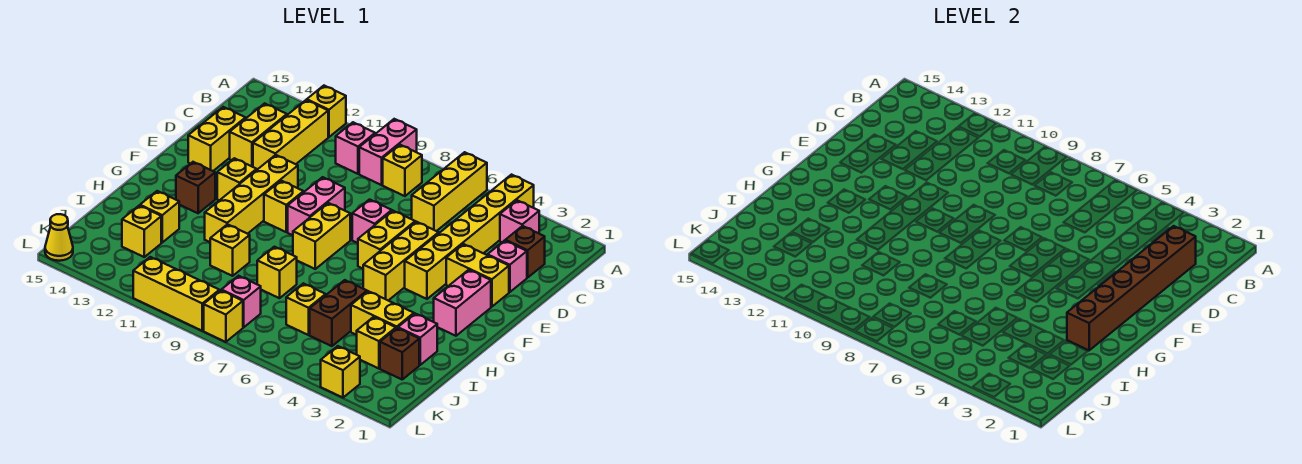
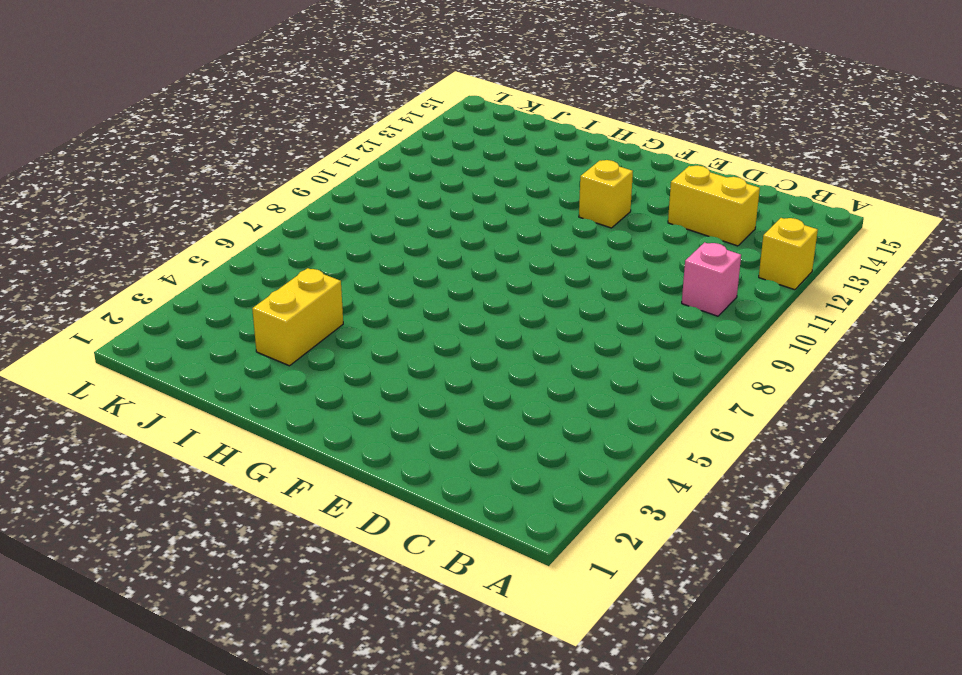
none -> yellow 1x6 brick [405,175,534,299]
none -> yellow 1x3 brick [412,152,487,231]
none -> pink 1x2 brick [359,119,417,185]
none -> pink 1x1 brick [500,200,539,242]

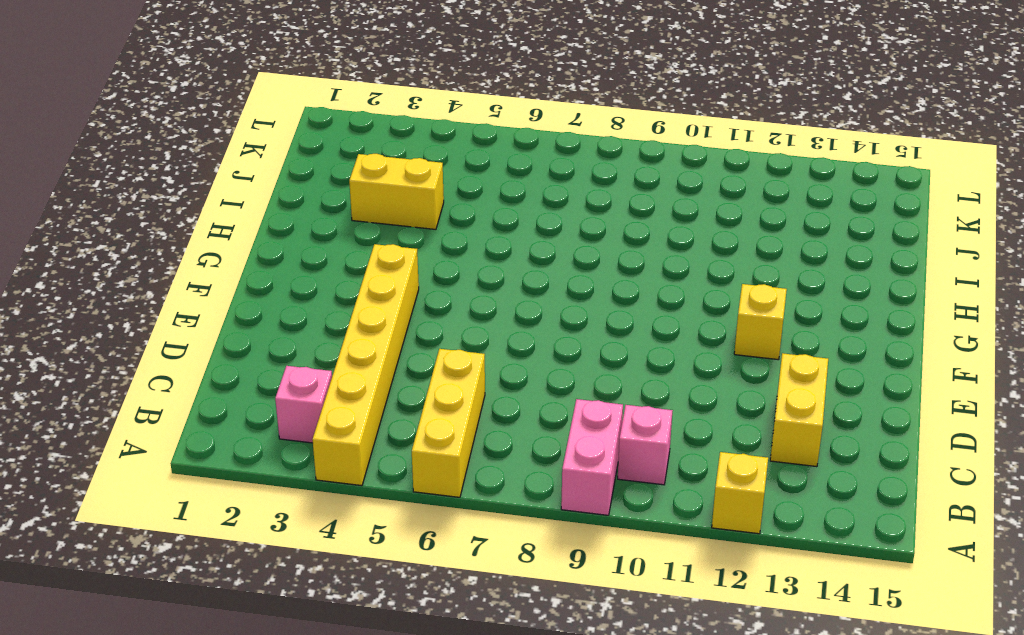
none -> yellow 1x1 brick [383,145,422,196]
none -> yellow 1x3 brick [253,100,328,170]
none -> brown 1x1 brick [505,226,545,277]
none -> pink 1x1 brick [488,241,527,292]

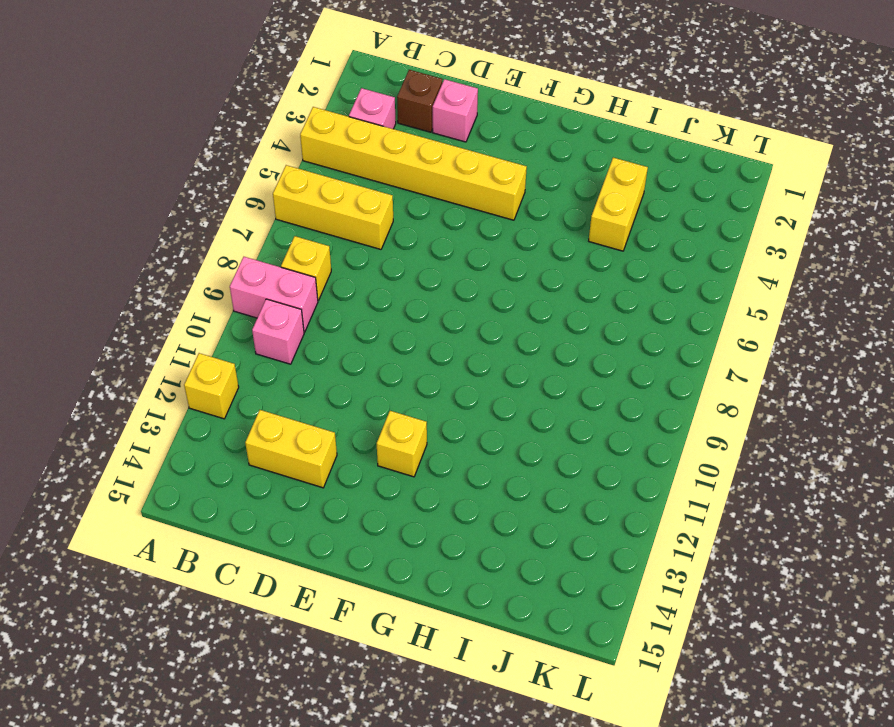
none -> yellow 1x3 brick [253,100,328,170]
none -> yellow 1x2 brick [188,107,246,171]
none -> yellow 1x2 brick [446,244,509,307]
none -> yellow 1x3 brick [363,222,439,301]

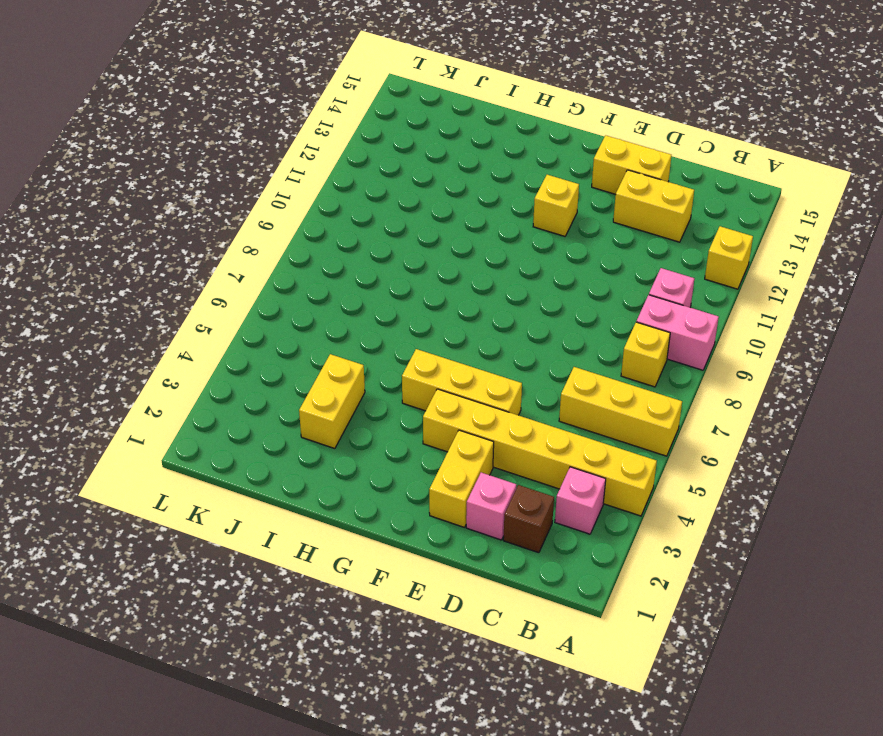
none -> yellow 1x3 brick [253,100,328,170]
none -> yellow 1x2 brick [358,211,415,269]
none -> pink 1x1 brick [352,200,392,243]
none -> pink 1x2 brick [288,177,345,235]

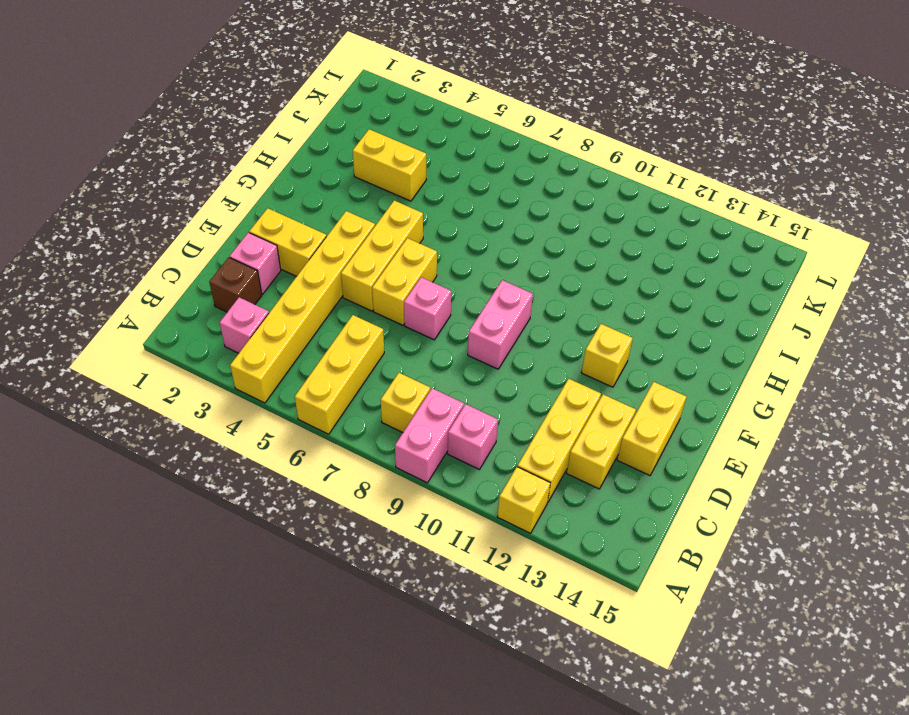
none -> yellow 1x4 brick [205,155,298,242]
none -> pink 1x2 brick [434,270,491,336]
none -> yellow 1x2 brick [293,203,350,269]
none -> yellow 1x1 brick [264,181,303,232]

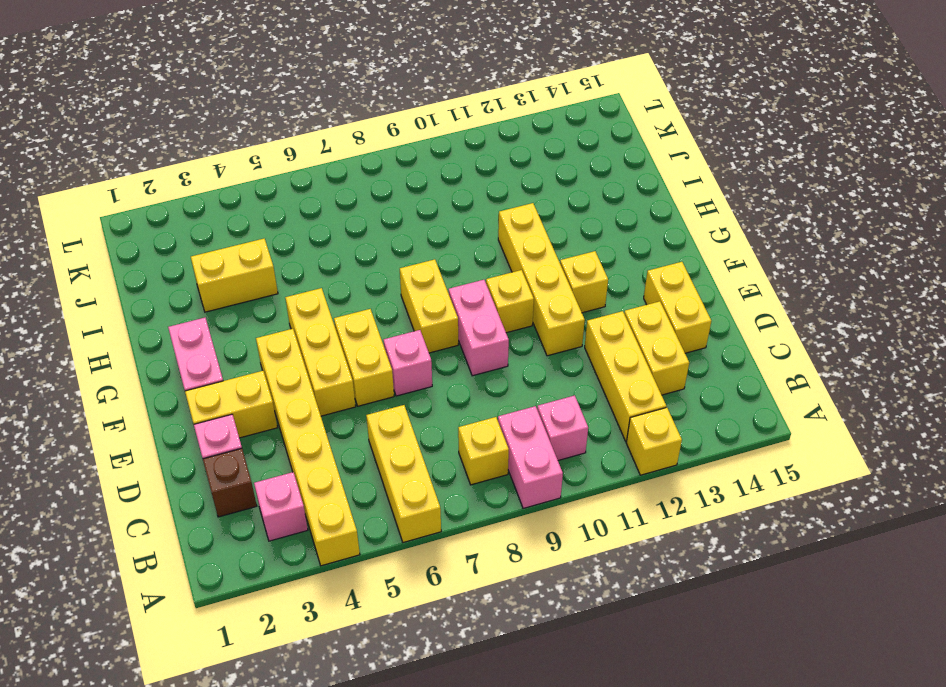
none -> brown 1x1 brick [176,162,215,213]
none -> pink 1x1 brick [398,314,437,365]
none -> brown 1x2 brick [310,280,367,346]
none -> yellow 1x1 brick [257,247,297,298]

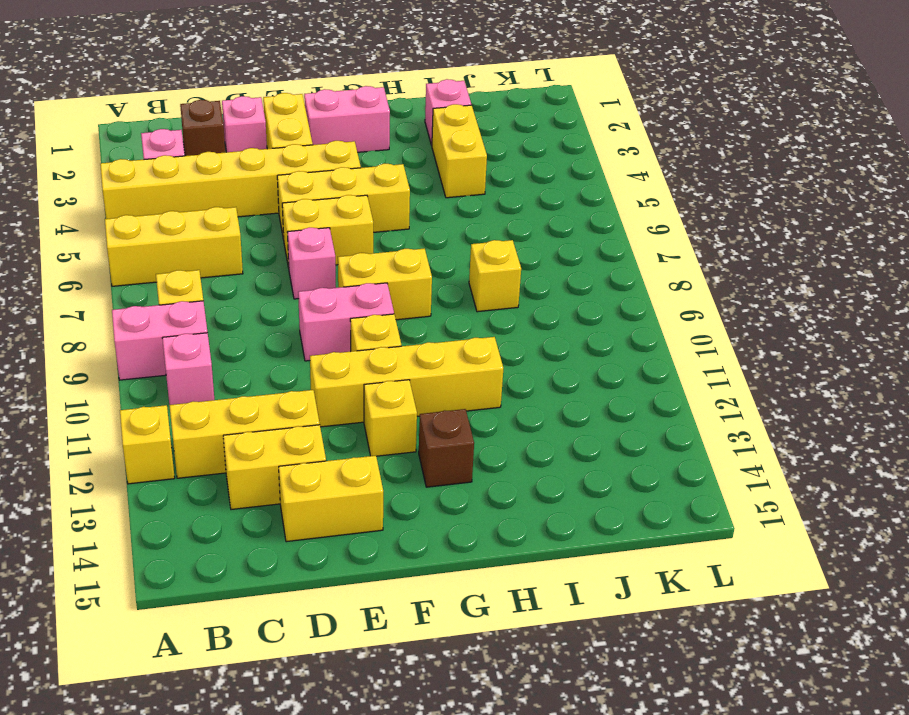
none -> brown 1x2 brick [310,280,367,346]
none -> yellow 1x1 brick [210,224,250,276]
none -> yellow 1x1 brick [140,191,179,242]
none -> brown 1x1 brick [380,328,419,379]

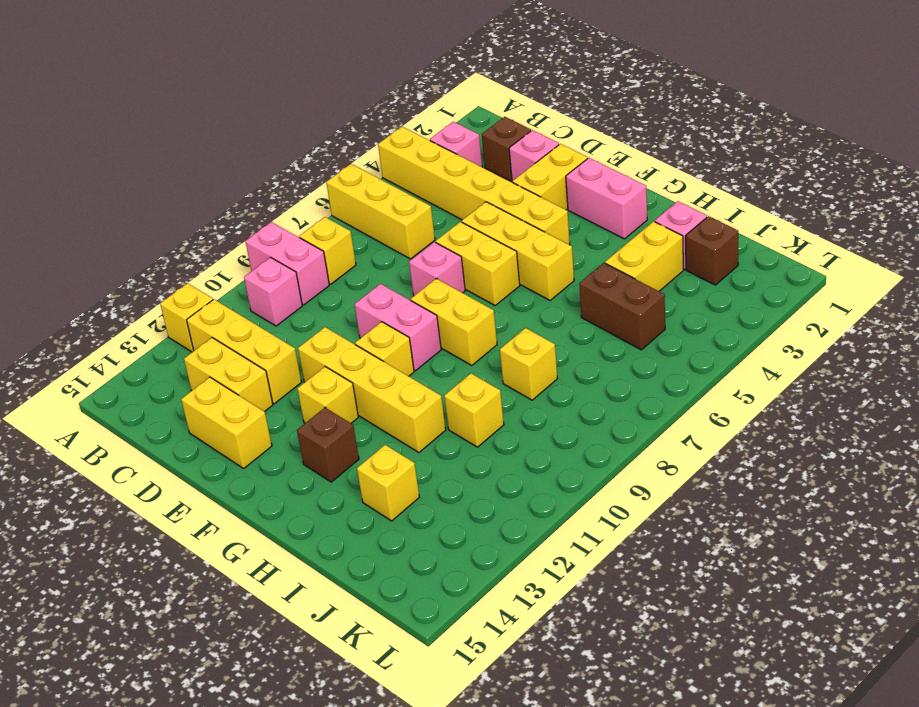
none -> yellow 1x1 brick [357,317,396,368]
none -> yellow 1x1 brick [286,283,326,335]
none -> yellow 1x1 brick [122,206,161,257]
none -> pink 1x1 brick [221,276,261,327]

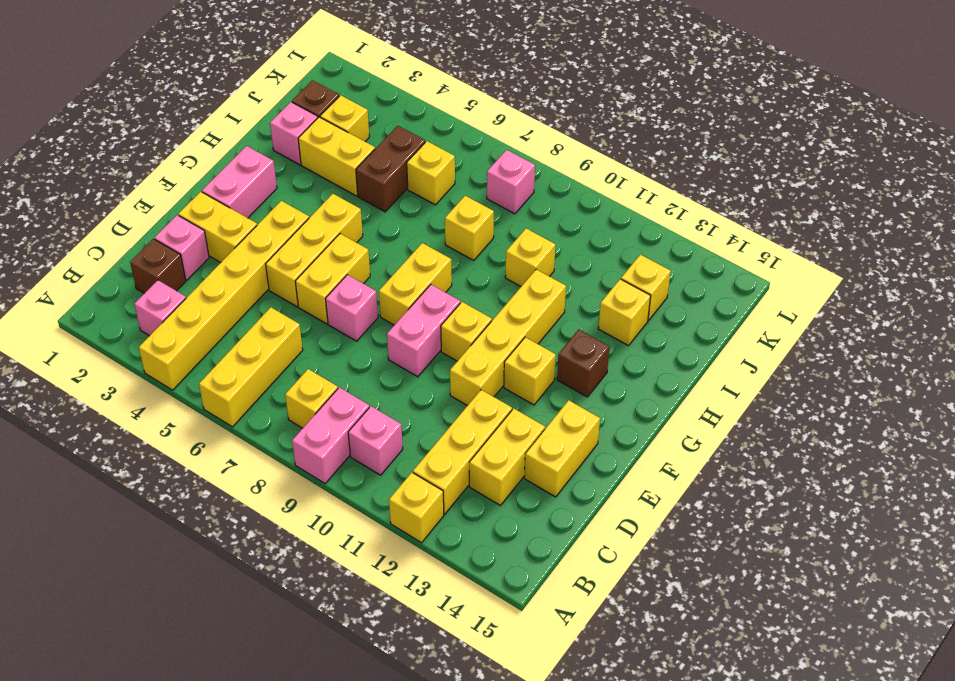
none -> yellow 1x1 brick [321,346,360,398]
none -> yellow 1x1 brick [204,290,243,342]
none -> yellow 1x3 brick [133,257,219,331]
none -> yellow 1x1 cone [45,214,73,261]

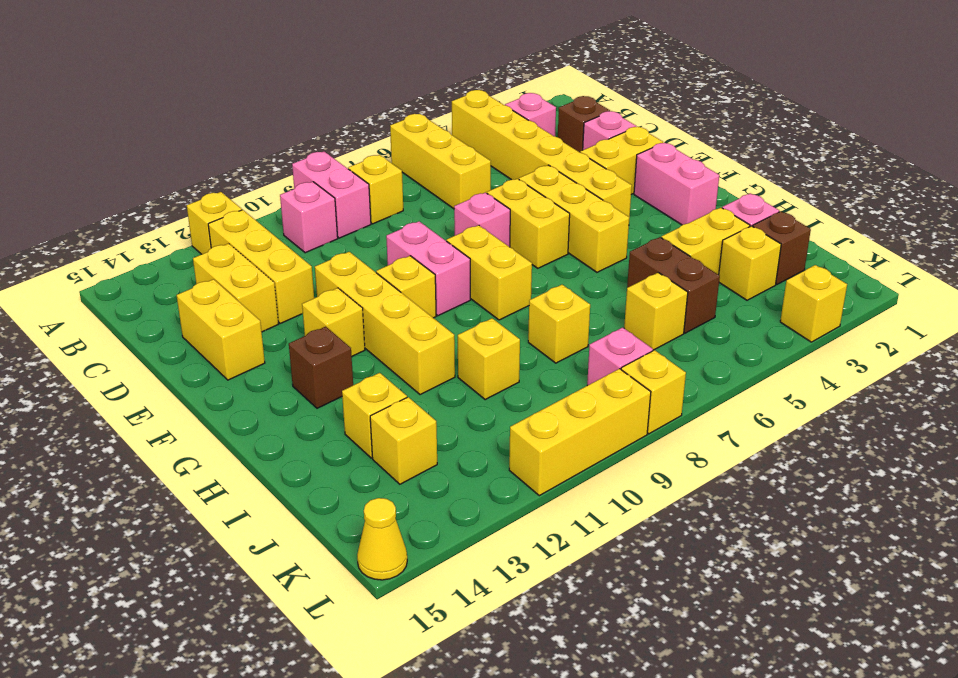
none -> brown 1x6 brick [1067,226,1196,350]

